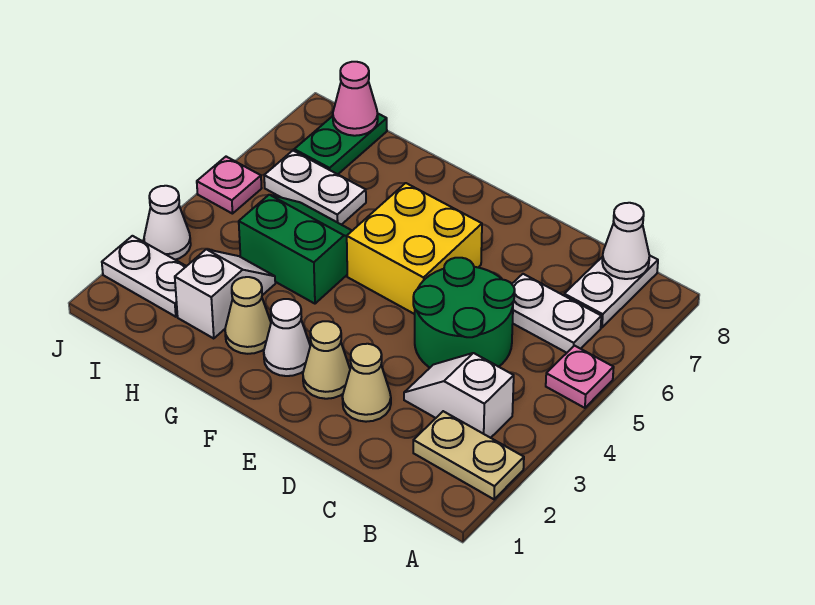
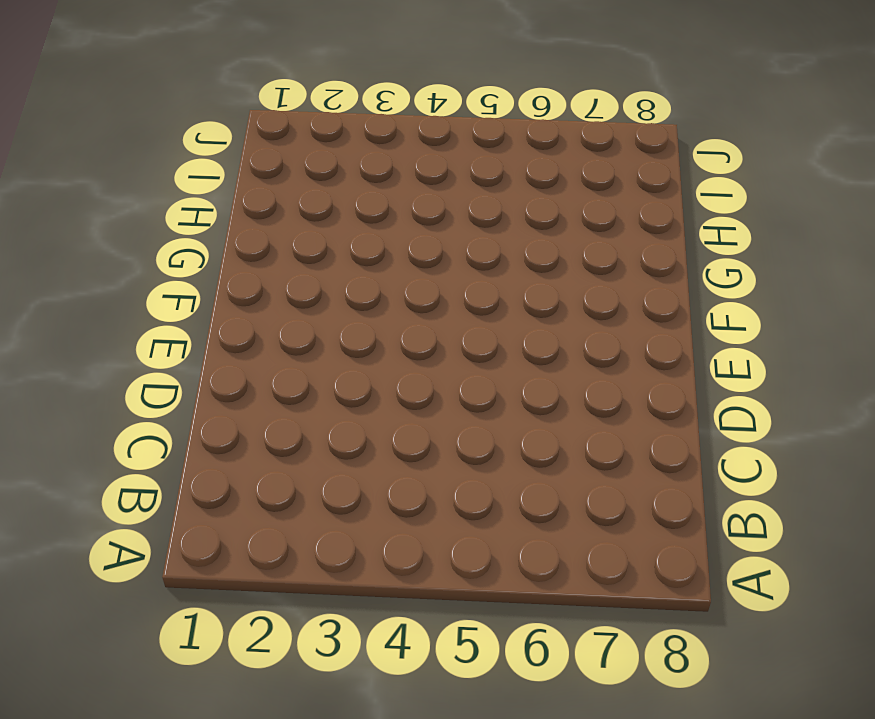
none -> tan 1x2 plate [413,411,524,499]
none -> pink 1x1 plate [546,346,614,408]
none -> white 1x2 slope [404,353,514,438]

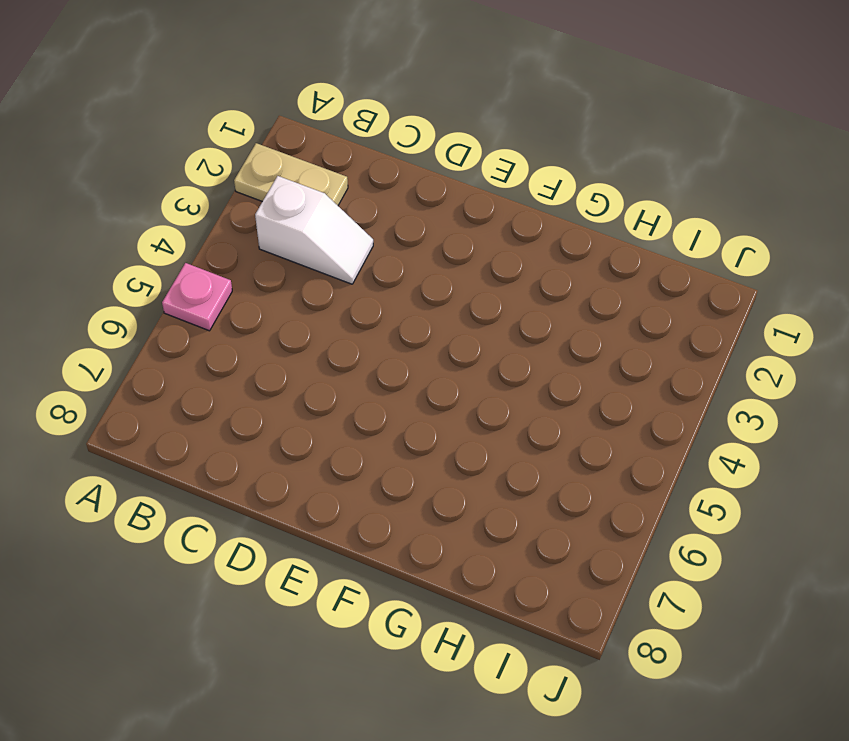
none -> white 1x2 plate [512,274,601,353]
none -> white 1x2 plate [564,256,658,327]
none -> green 2x2 round brick [413,258,515,367]

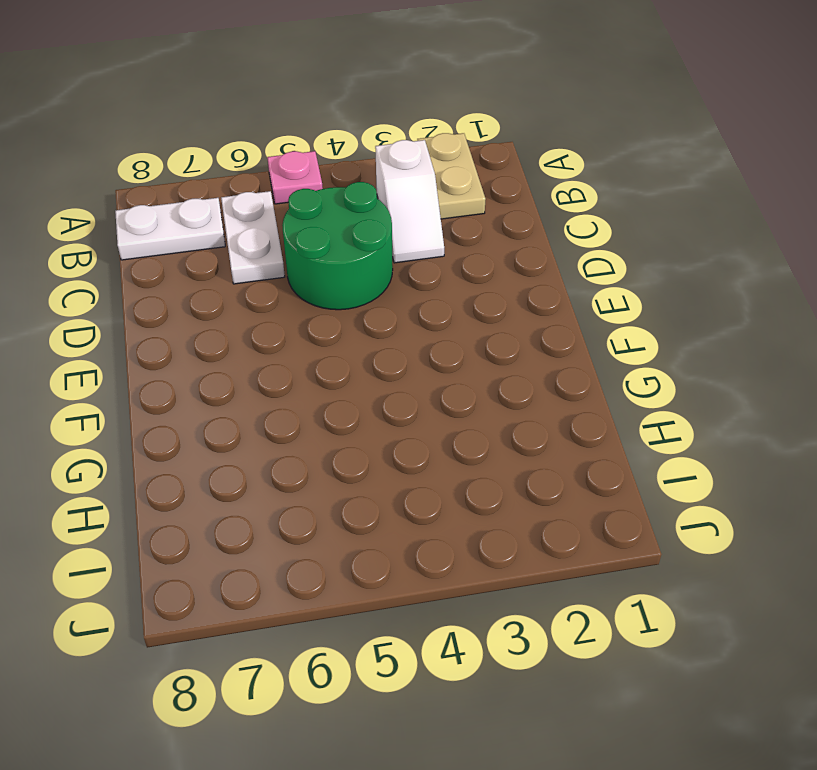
none -> tan 1x1 cone [342,344,391,422]
none -> tan 1x1 cone [303,321,350,399]
none -> yellow 2x2 brick [347,183,482,314]

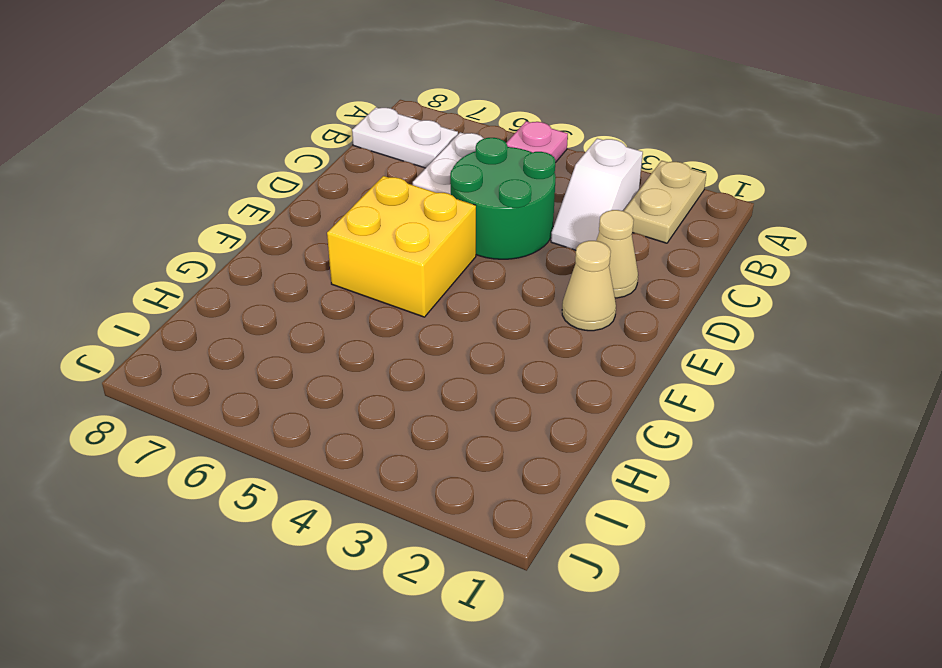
none -> white 1x1 cone [264,299,310,376]
none -> tan 1x1 cone [225,277,271,354]
none -> green 2x2 slope [239,195,352,304]

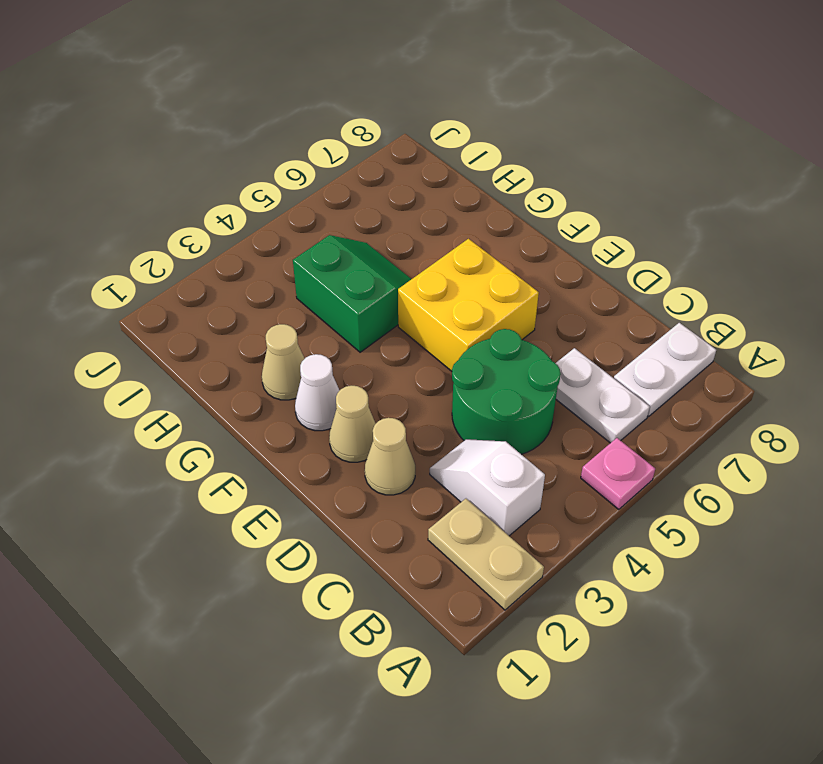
none -> white 1x2 slope [175,249,275,339]
none -> white 1x2 plate [264,151,366,225]
none -> white 1x2 plate [102,236,186,317]

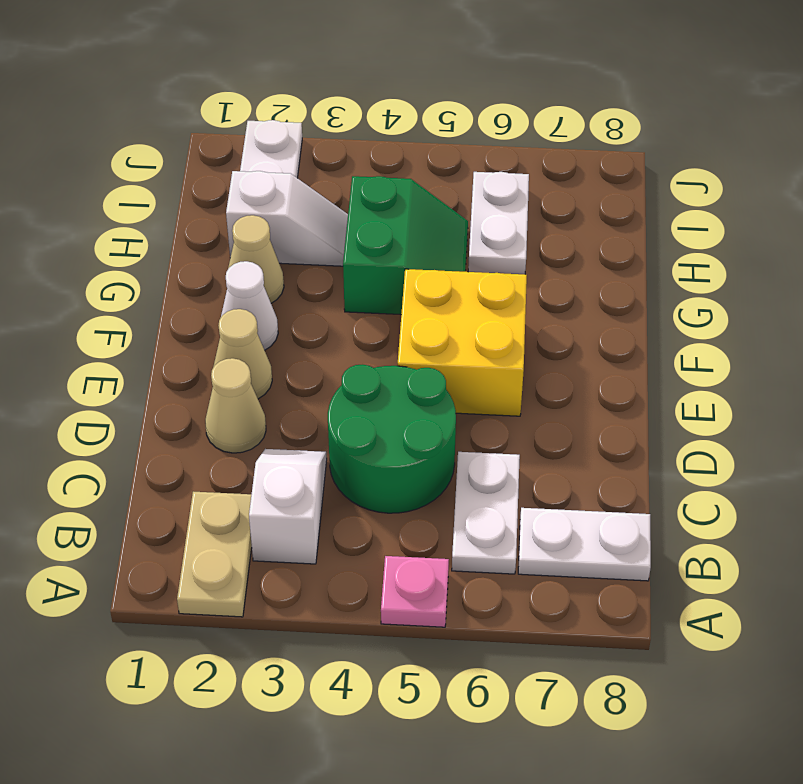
none -> green 1x2 plate [294,114,387,174]
none -> white 1x1 cone [144,186,191,260]
none -> pink 1x1 plate [197,157,262,214]

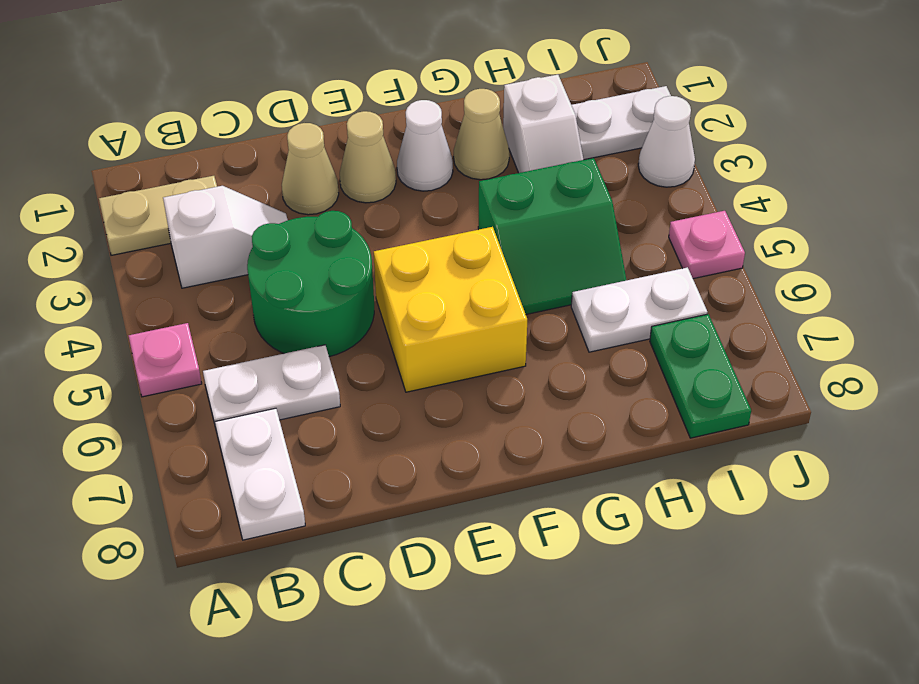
none -> white 1x1 cone [602,203,650,279]
none -> pink 1x1 cone [333,62,378,136]

